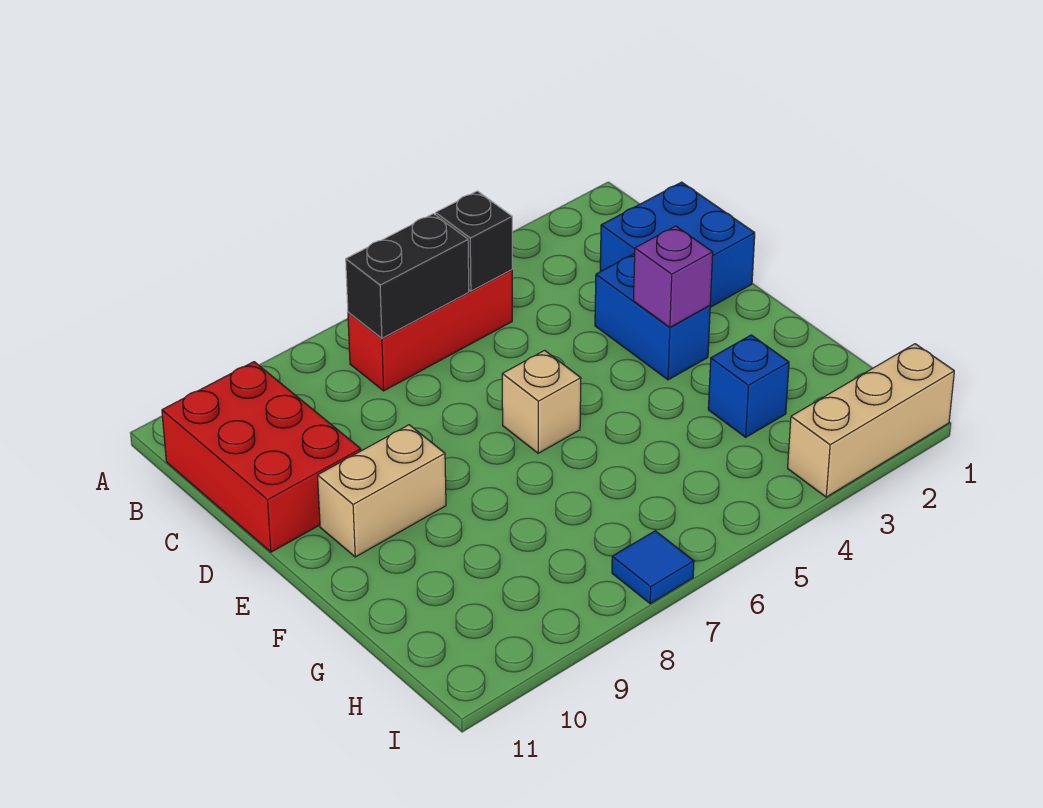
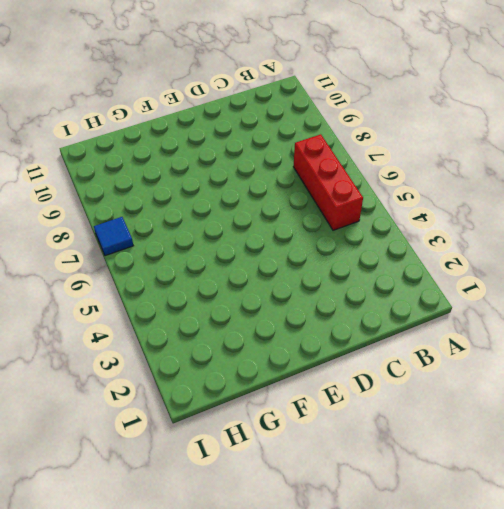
none -> red 2x3 brick [162,362,361,552]
none -> blue 2x2 brick [600,182,755,307]
none -> blue 1x2 brick [595,253,710,380]

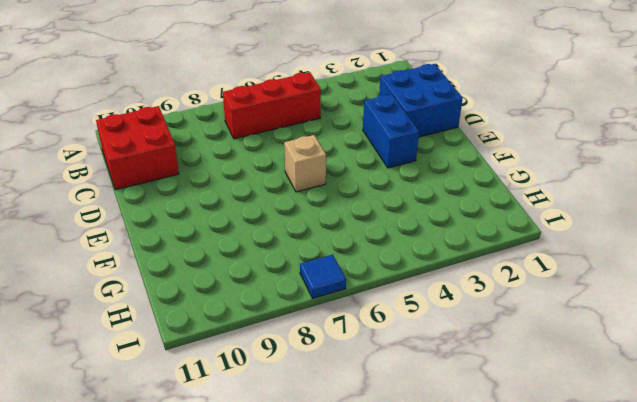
red 2x2 brick [96,106,179,190] -> red 2x3 brick [162,362,361,552]
none -> tan 1x2 brick [318,425,446,557]
none -> blue 1x1 brick [708,335,789,437]
none -> tan 1x3 brick [788,344,954,497]

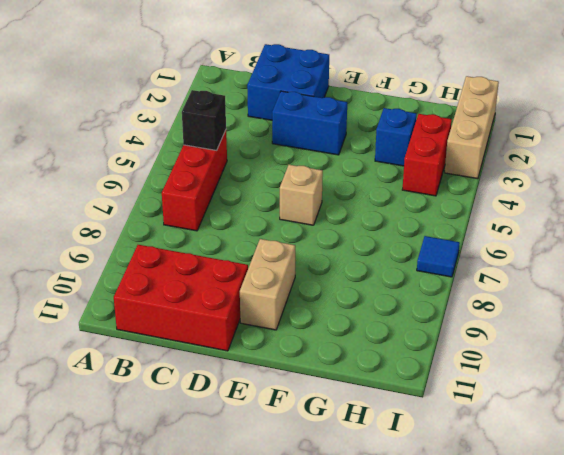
red 1x2 brick [402,114,452,196] -> none
none -> black 1x2 brick [346,214,469,338]
none -> purple 1x1 brick [633,226,713,327]

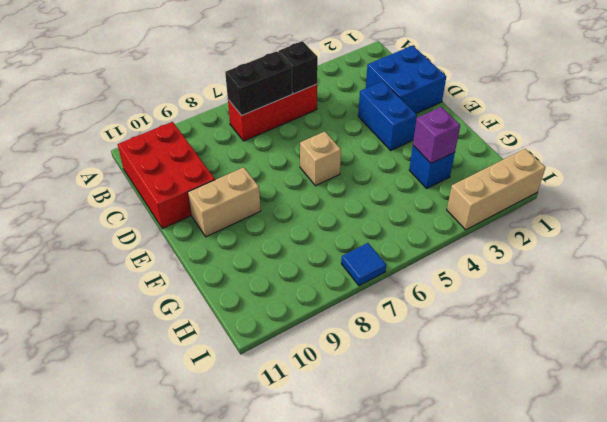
purple 1x1 brick [413,107,460,163] -> purple 1x1 brick moved to [633,226,713,327]

